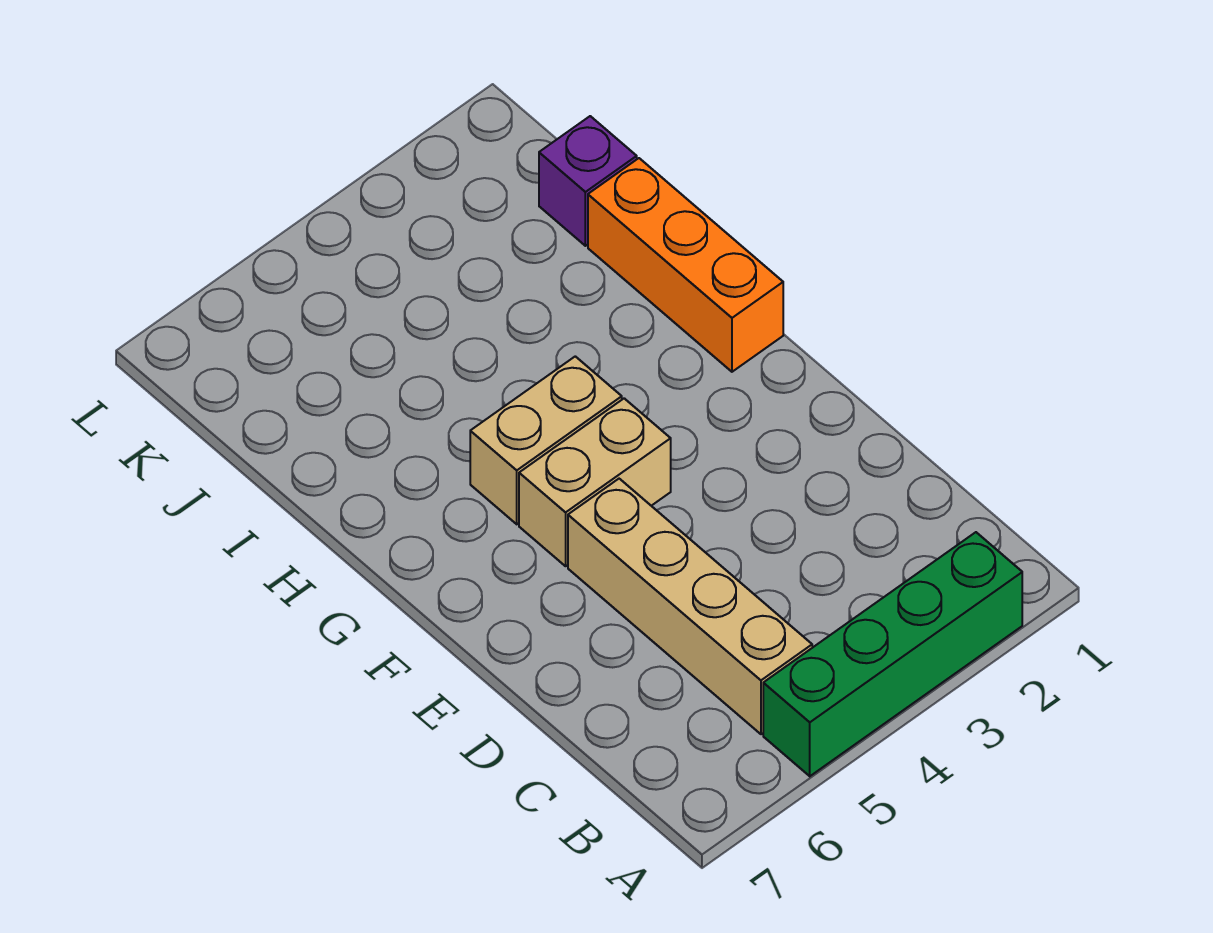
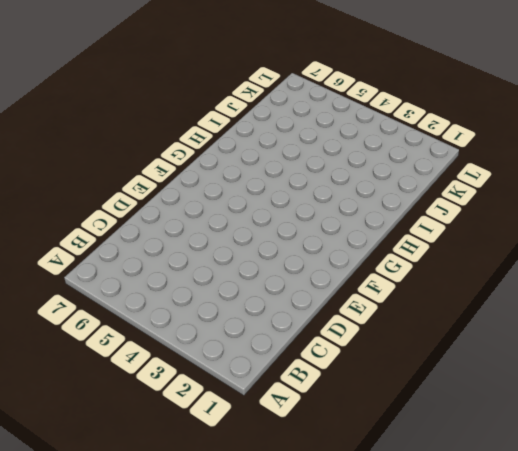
none -> green 1x4 brick [763,532,1022,776]
none -> tan 1x4 brick [568,479,812,734]

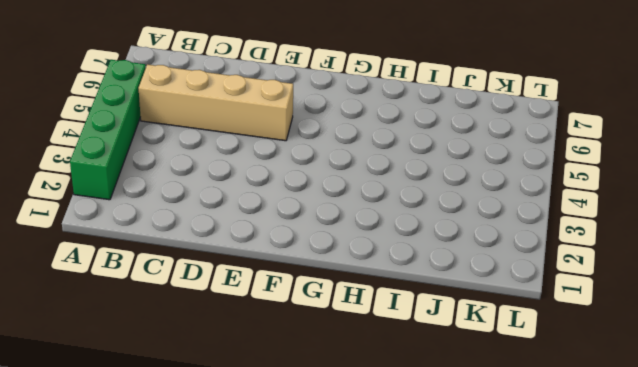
none -> tan 1x2 brick [519,398,671,566]
none -> orange 1x3 brick [588,158,783,372]

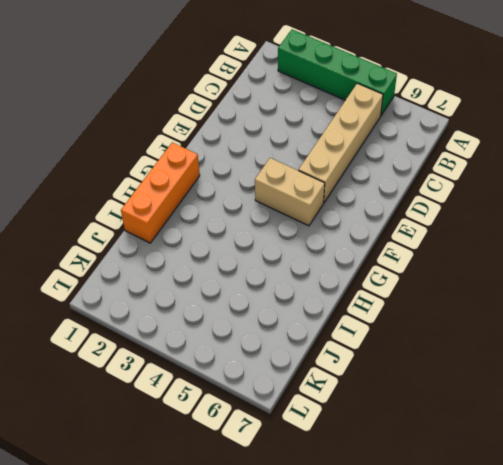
none -> tan 1x2 brick [470,356,622,524]
none -> purple 1x1 brick [539,116,637,246]

